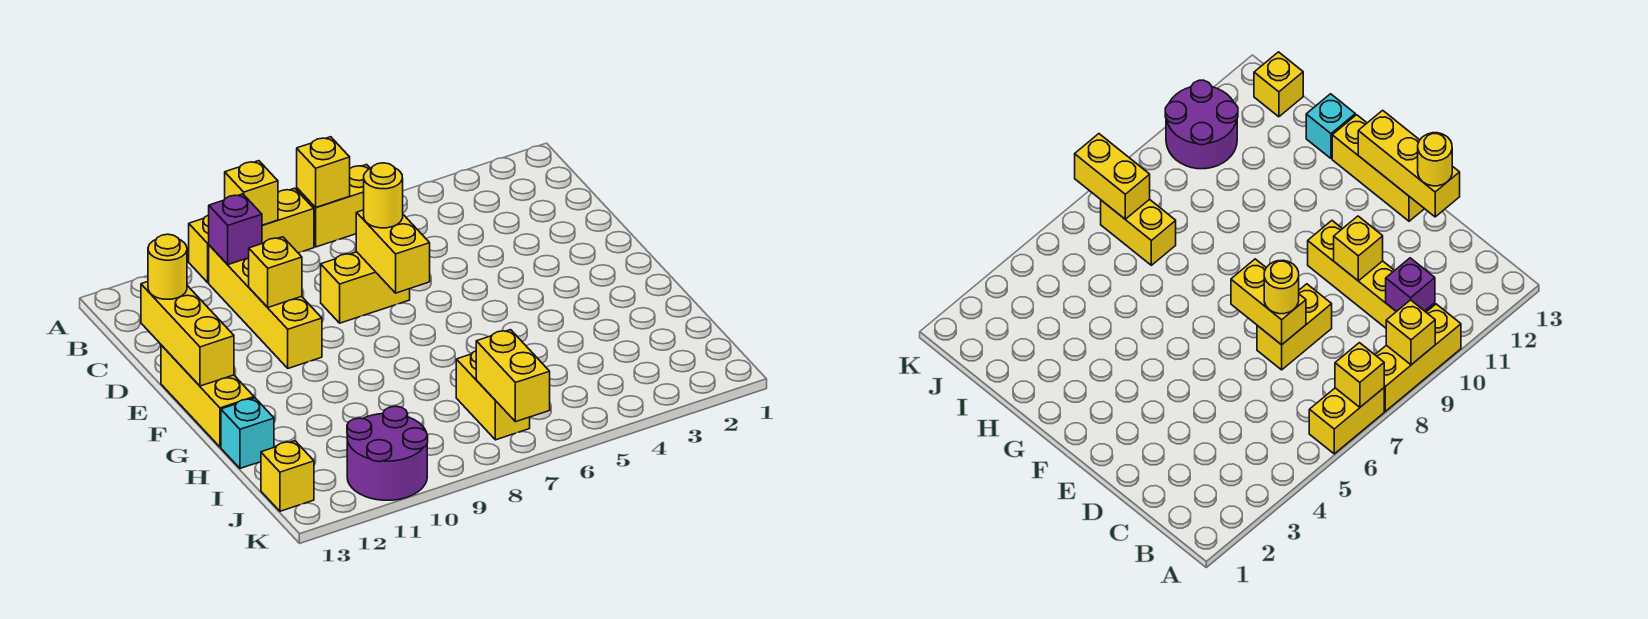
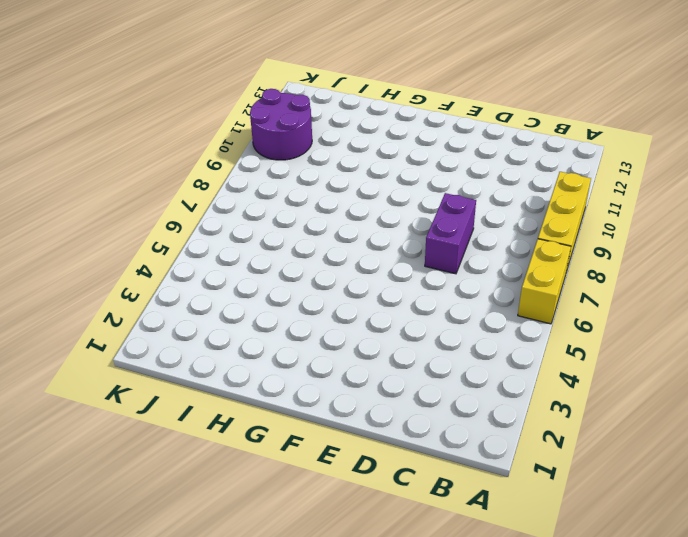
purple 1x2 brick [425,193,476,274] -> yellow 1x2 brick [321,252,410,323]
none -> yellow 1x4 brick [209,245,322,368]
none -> yellow 1x3 brick [161,345,254,447]
none -> cyan 1x1 brick [221,398,274,468]

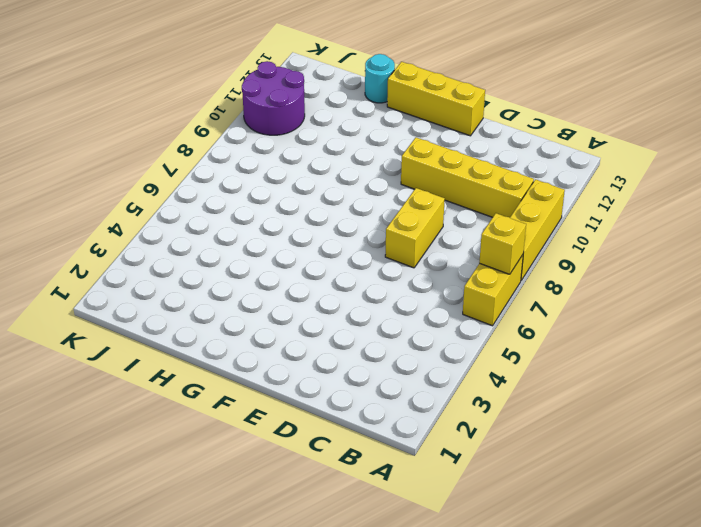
cyan 1x1 round brick [365,54,395,103] -> cyan 1x1 brick [221,398,274,468]
none -> yellow 1x2 brick [456,351,530,440]
none -> yellow 1x1 brick [261,441,314,511]
none -> yellow 1x1 brick [225,161,278,225]

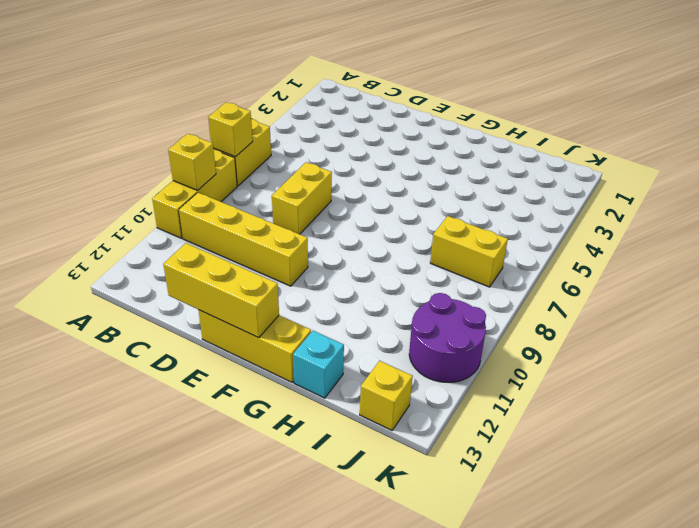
none -> purple 1x1 brick [209,194,262,265]
none -> yellow 1x2 brick [356,210,430,293]
none -> yellow 1x1 brick [249,237,302,307]

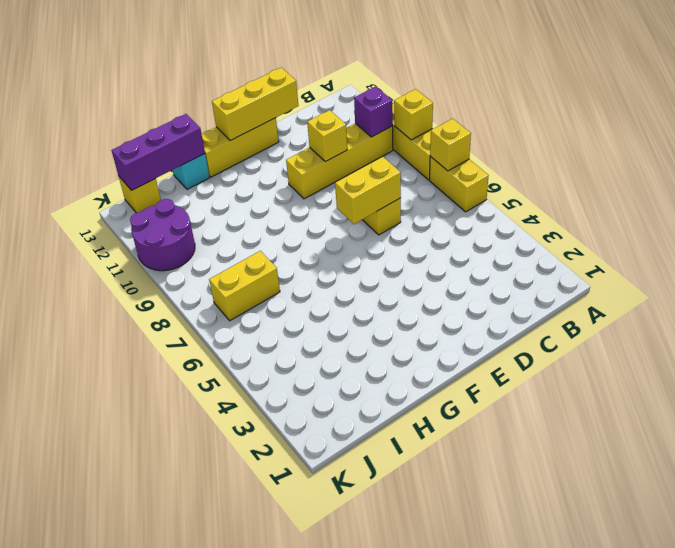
purple 1x3 brick [112,114,205,190] -> none
none -> yellow 1x2 brick [476,330,550,422]
none -> yellow 1x1 round brick [364,163,403,228]
none -> yellow 1x1 round brick [148,234,187,299]

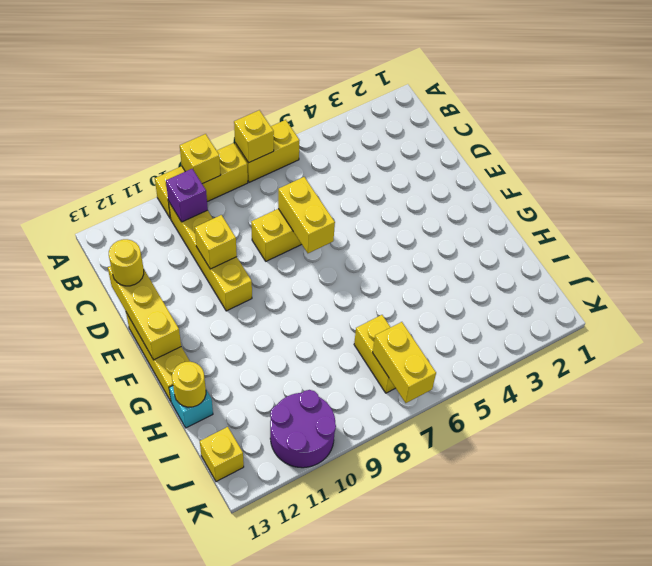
yellow 1x1 round brick [172,362,206,407] -> yellow 1x1 round brick moved to [364,163,403,228]

